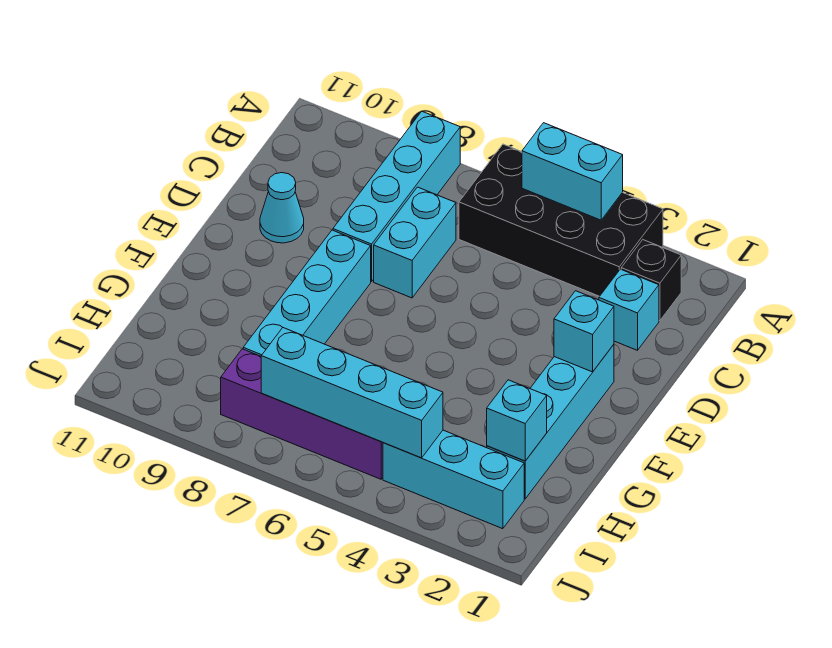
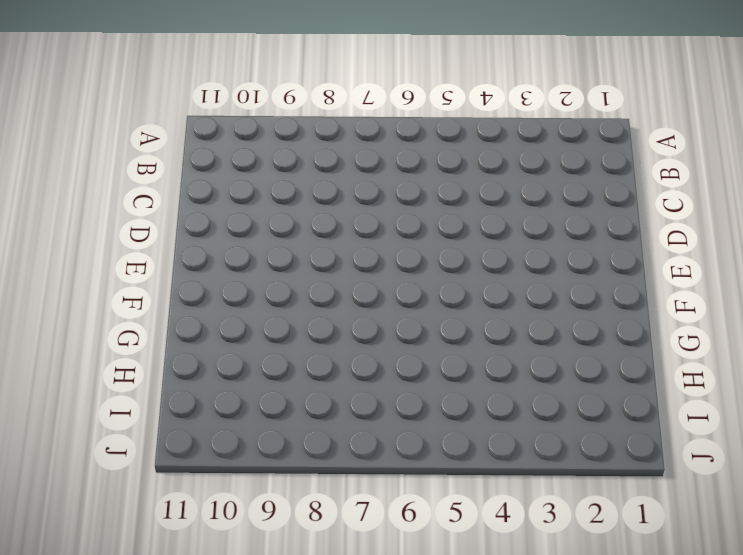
none -> black 2x4 brick [459,144,663,296]
none -> cyan 1x4 brick [333,112,460,282]
none -> black 1x1 brick [621,240,681,321]

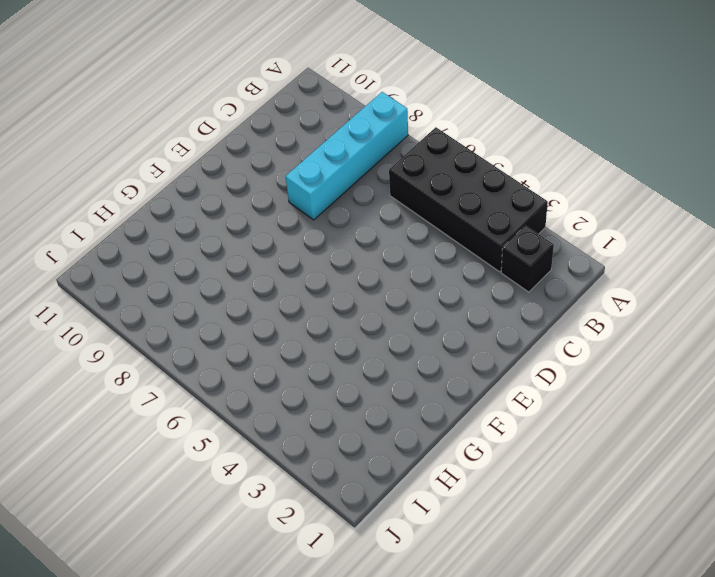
none -> cyan 1x1 brick [599,269,659,350]
none -> cyan 1x2 brick [374,187,456,298]
none -> cyan 1x1 cone [260,173,304,243]

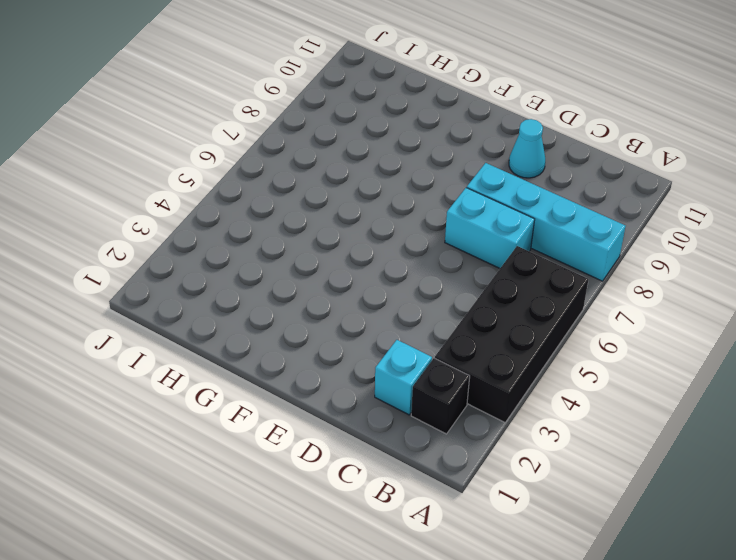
none -> cyan 1x4 brick [487,345,614,499]
none -> cyan 1x4 brick [243,230,371,356]
none -> cyan 1x3 brick [383,430,524,529]

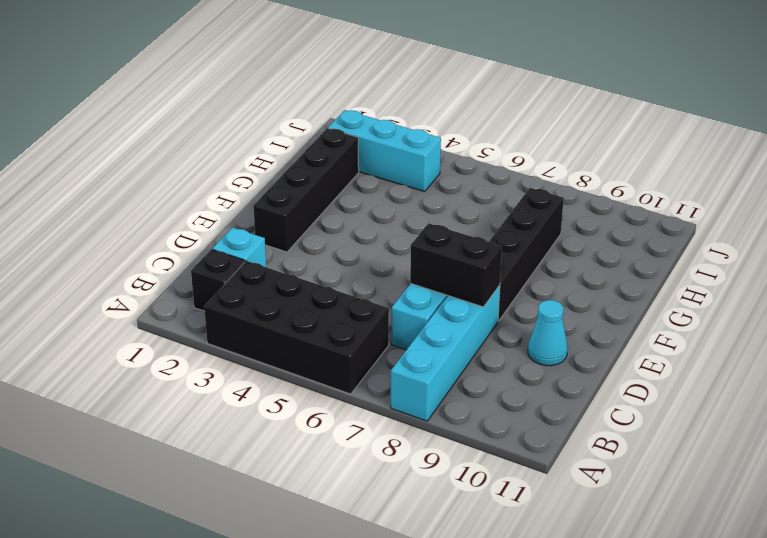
black 1x2 brick [410,223,502,307] -> none
black 1x4 brick [253,128,359,252] -> cyan 1x4 brick [487,345,614,499]
black 1x4 brick [489,188,564,321] -> cyan 1x4 brick [243,230,371,356]
none -> purple 1x4 brick [221,349,383,479]
none -> cyan 1x2 brick [522,123,623,220]
none -> cyan 1x1 brick [554,291,614,372]

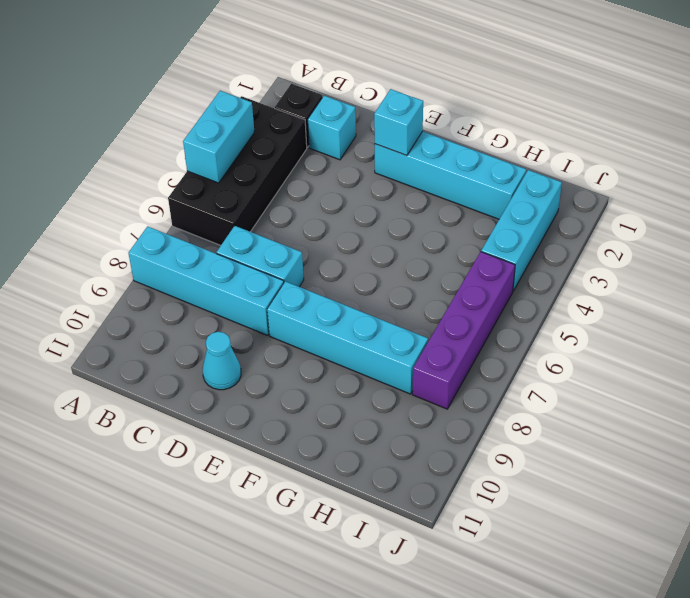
none -> cyan 1x1 brick [487,380,547,461]
none -> cyan 1x4 brick [261,328,443,458]

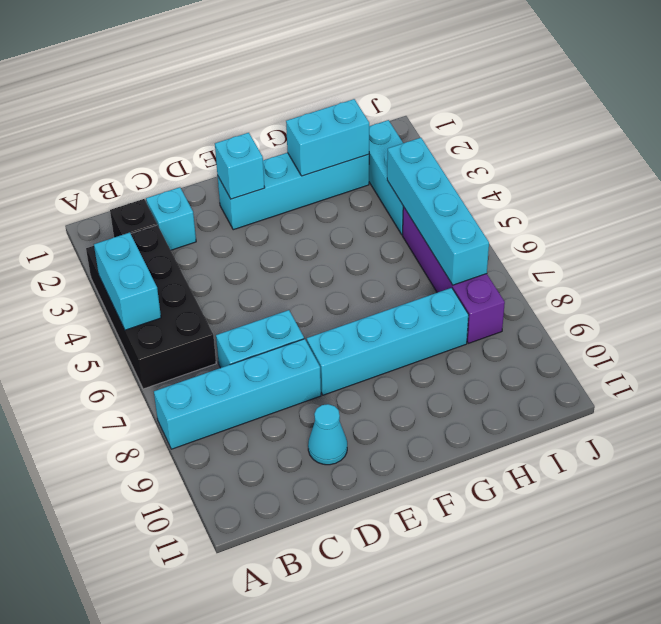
cyan 1x2 brick [286,99,369,176] -> cyan 1x1 brick [487,380,547,461]

